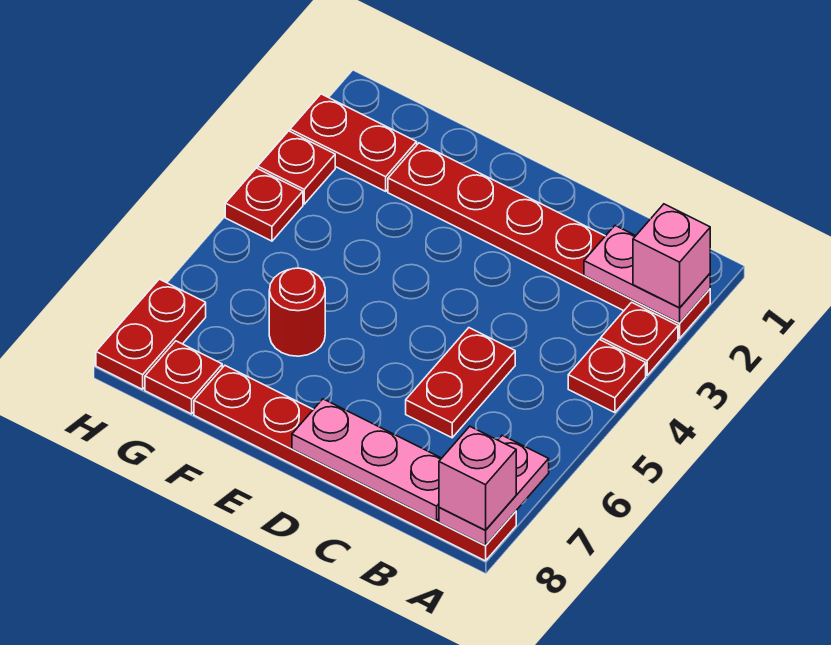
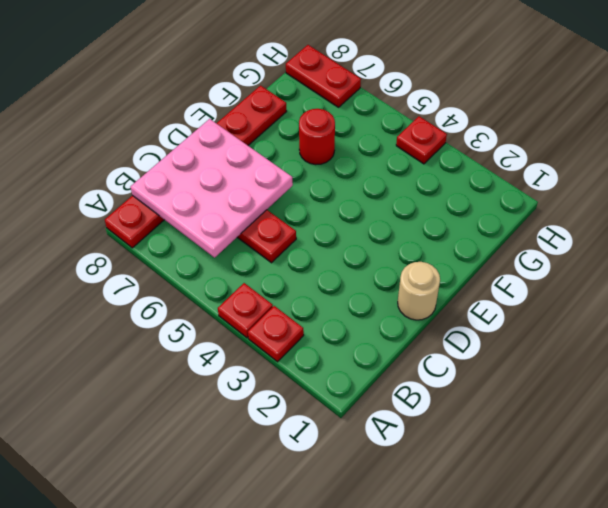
pink 3x3 plate [130,119,293,258] -> pink 1x3 plate [292,399,442,521]
tan 1x1 round brick [398,262,440,320] -> none
none -> red 1x6 plate [388,143,710,338]
none -> red 1x2 plate [290,94,417,191]
none -> red 1x1 plate [145,341,222,414]

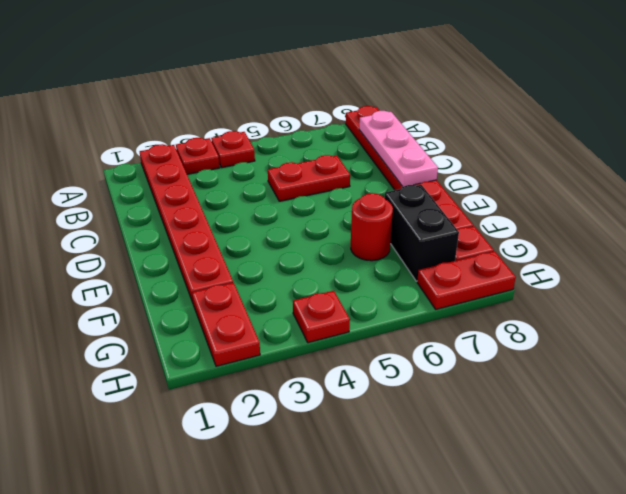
black 1x2 brick [385,185,459,281] -> none
none -> red 1x1 plate [258,131,335,204]
none -> pink 1x2 plate [584,226,710,323]
none -> pink 1x2 plate [439,435,549,546]

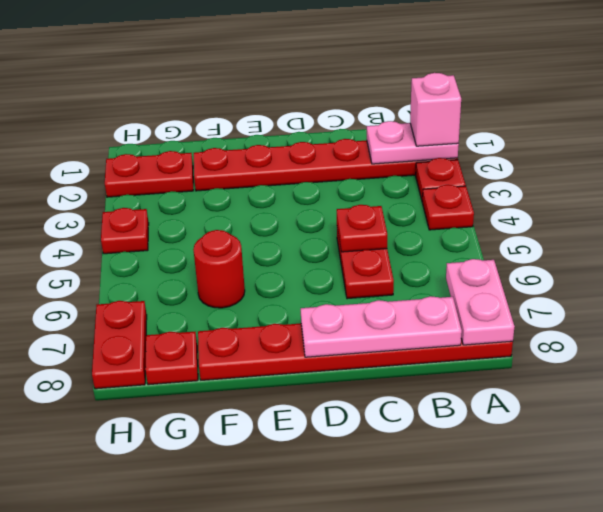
red 1x1 plate [337,205,387,252] -> red 1x1 plate moved to [258,131,335,204]
none -> pink 1x1 brick [439,426,516,530]

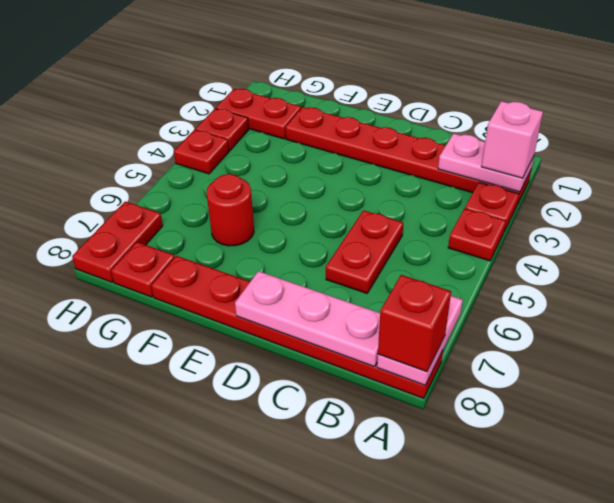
red 1x1 brick [378,275,451,372] -> pink 1x1 brick [439,426,516,530]

